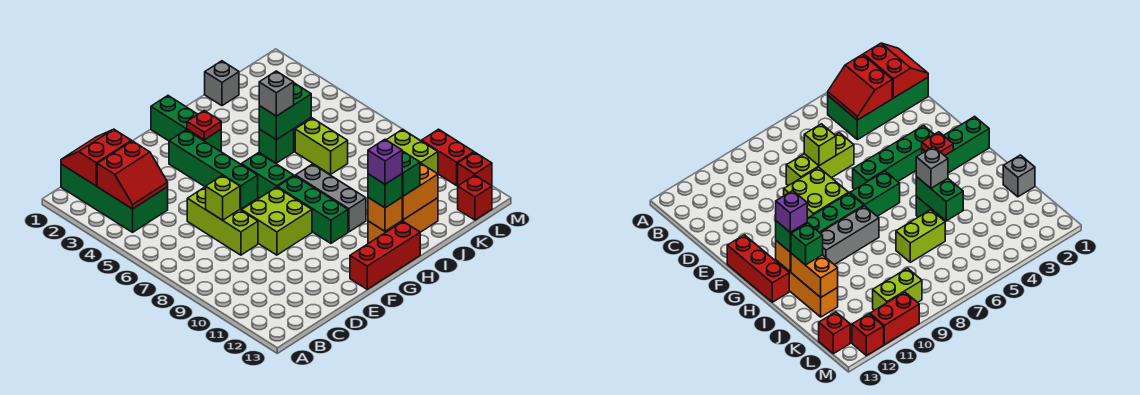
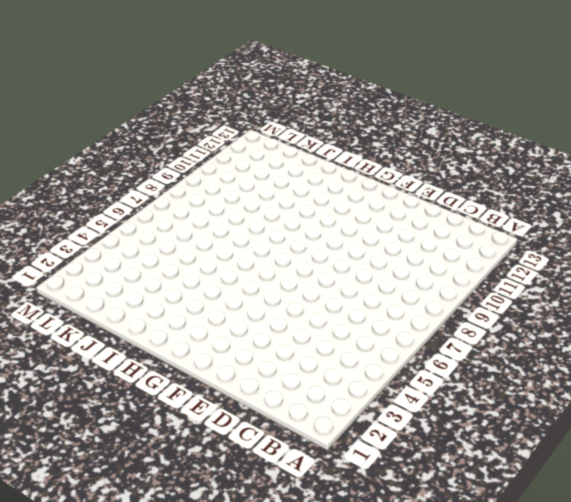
none -> green 2x4 brick [61,164,168,232]
none -> lime 1x3 brick [187,187,258,255]
none -> lime 2x2 brick [242,187,312,255]

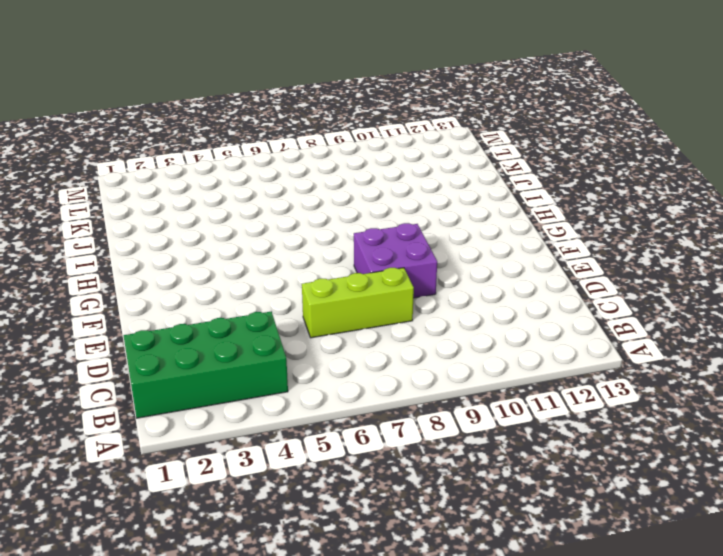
purple 2x2 brick [354,223,437,298] -> lime 2x2 brick [242,187,312,255]
none -> green 1x4 brick [169,130,258,209]
none -> red 1x3 brick [350,222,420,289]
none -> green 1x3 brick [151,96,221,152]

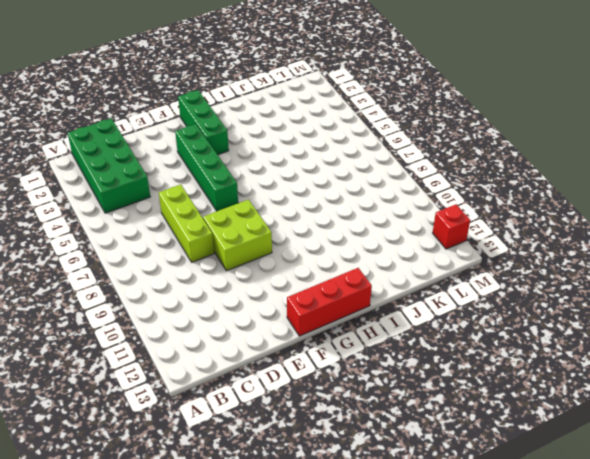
none -> green 1x2 brick [241,153,294,198]
none -> green 1x3 brick [278,176,348,243]
none -> grey 1x3 brick [295,164,366,232]

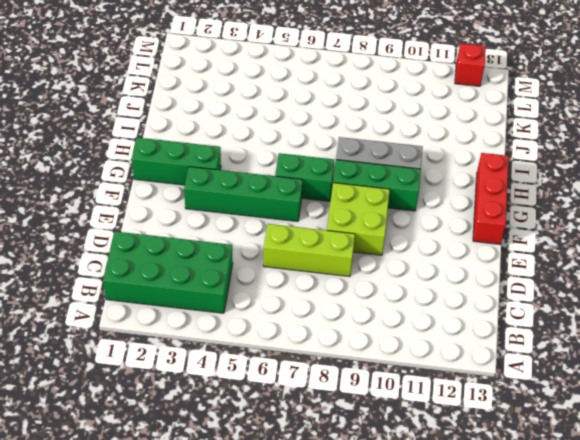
none -> orange 1x3 brick [368,198,438,243]
none -> green 1x1 brick [259,129,294,163]
none -> grey 1x1 brick [205,61,239,106]

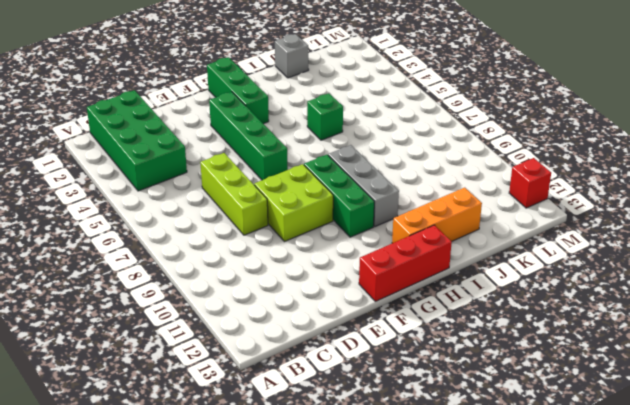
none -> green 1x2 brick [241,153,294,198]
none -> lime 1x2 brick [295,118,348,174]
none -> lime 1x2 brick [387,129,438,174]

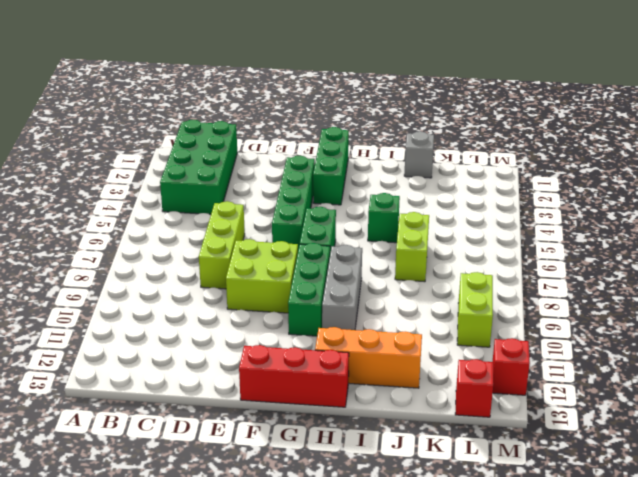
none -> red 1x2 brick [421,129,474,186]
none -> red 2x2 slope [61,129,131,186]
none -> red 2x2 slope [97,141,168,209]

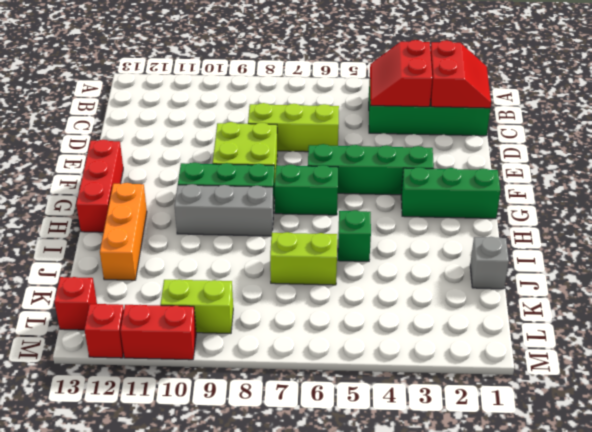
none -> lime 1x1 brick [206,175,240,220]
none -> red 1x1 plate [187,111,221,140]
none -> orange 1x1 brick [368,198,402,231]

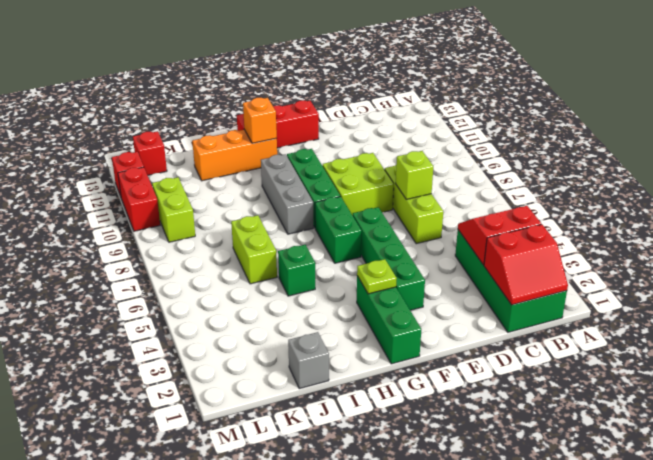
lime 1x1 plate [357,259,397,294] -> red 1x1 plate [187,111,221,140]
none -> green 1x2 brick [259,83,311,140]
none -> orange 1x2 brick [402,163,438,220]
none -> green 1x1 brick [368,174,402,208]

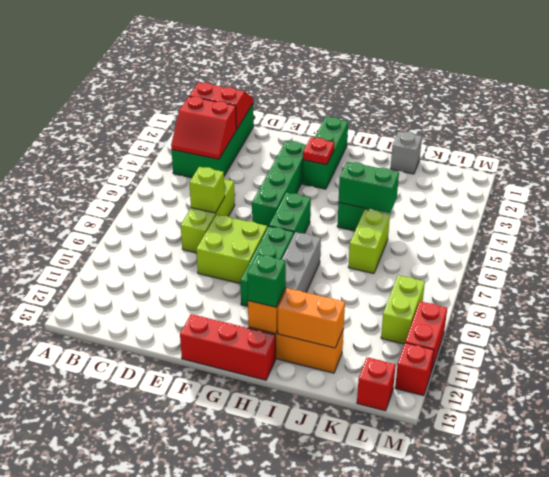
none -> grey 1x1 brick [259,71,294,116]
none -> green 1x1 brick [402,151,420,196]
none -> purple 1x1 brick [368,139,402,184]

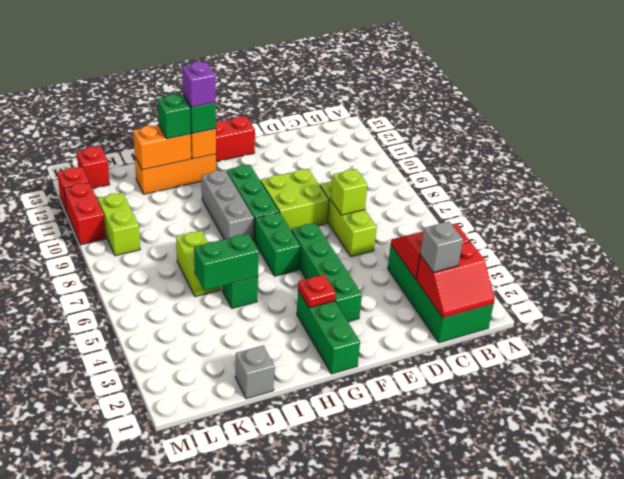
grey 1x1 brick [420,222,463,272] -> grey 1x1 brick moved to [259,71,294,116]

